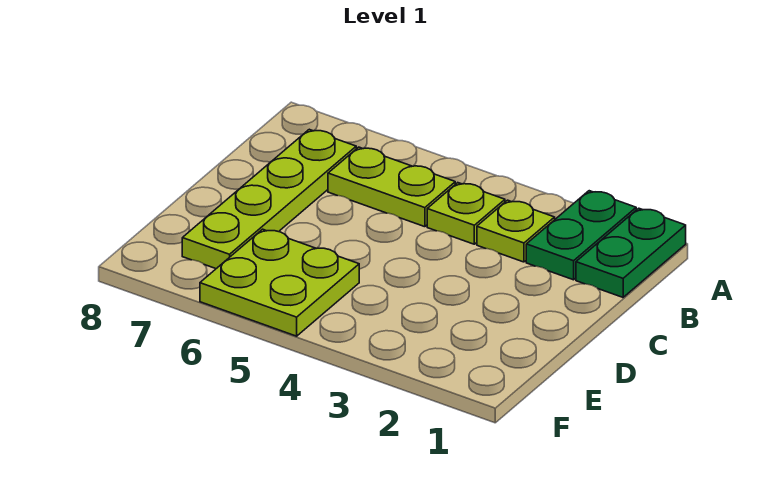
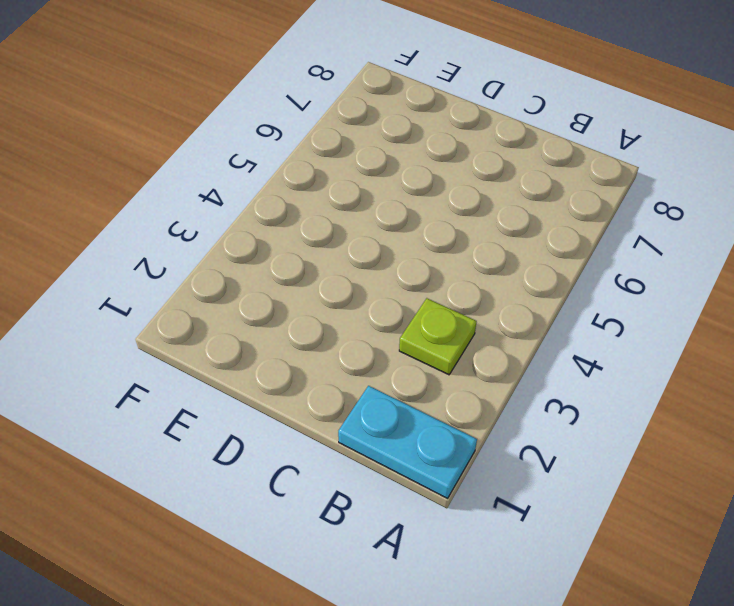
cyan 1x2 plate [338,386,477,498] -> green 1x2 plate [576,208,686,297]
none -> green 1x2 plate [526,191,636,280]
none -> lime 1x1 plate [427,183,505,244]

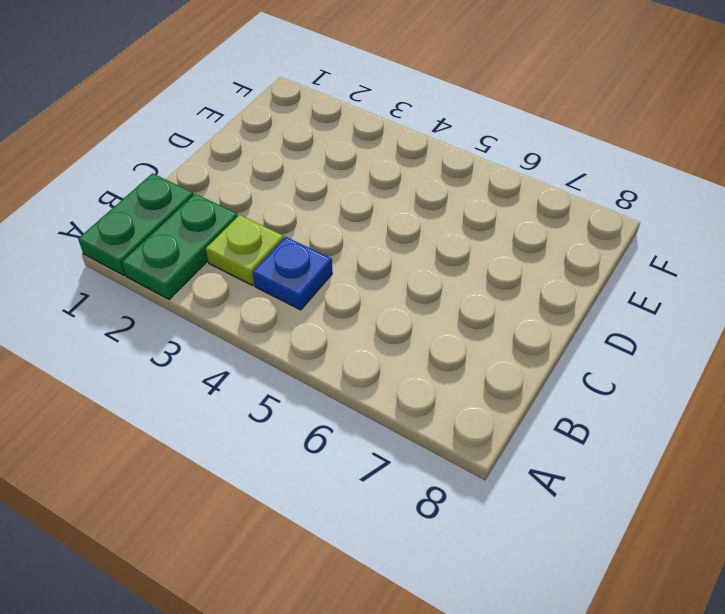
blue 1x1 plate [253,237,332,310] -> lime 1x1 plate [427,183,505,244]
none -> lime 1x2 plate [328,147,455,227]
none -> lime 1x4 plate [182,129,356,269]

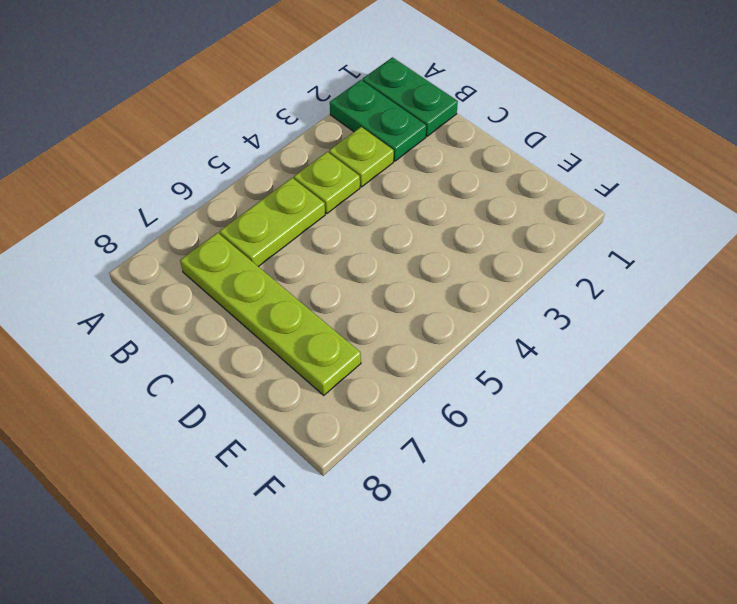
none -> lime 2x2 plate [200,229,359,336]

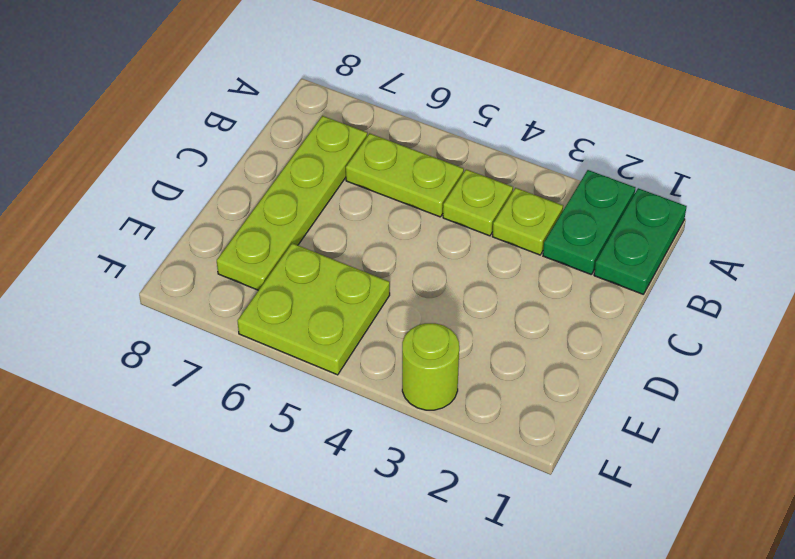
lime 1x1 round brick [402,323,459,410] -> none

